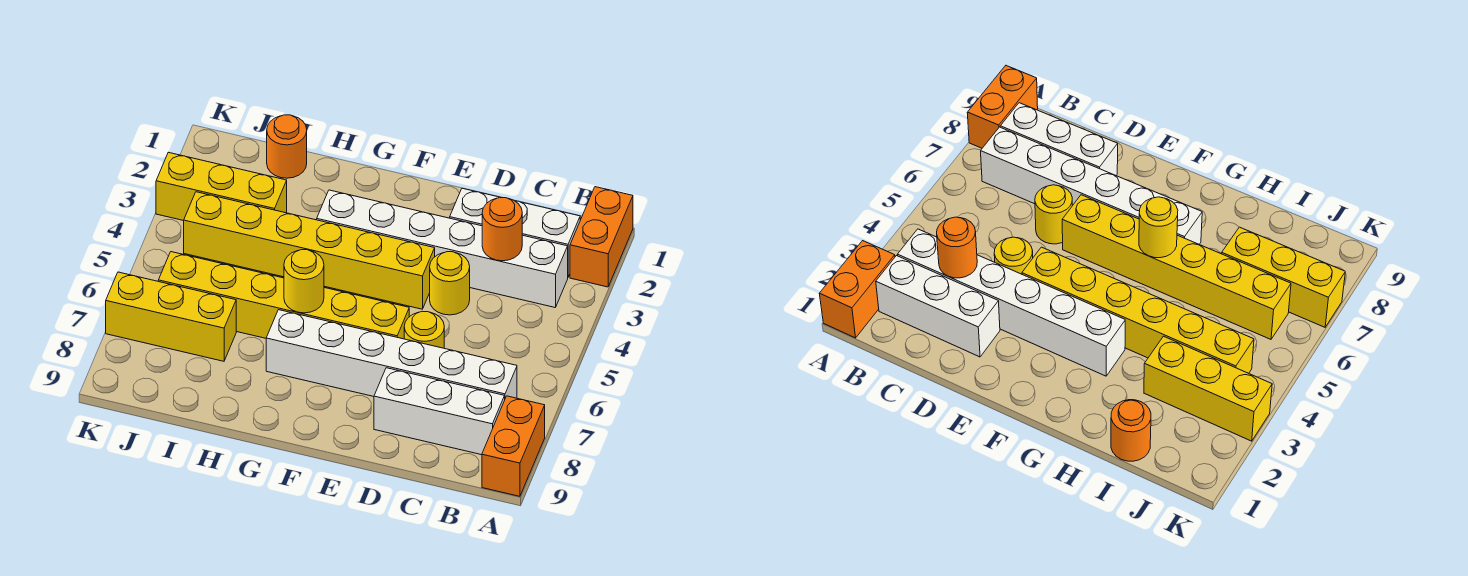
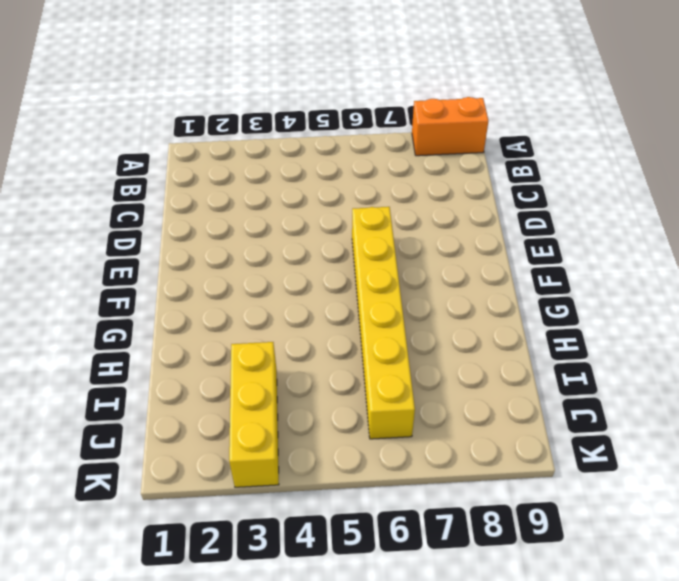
none -> orange 1x2 brick [570,187,633,287]
none -> white 1x3 brick [450,188,580,277]
none -> white 1x6 brick [317,190,568,307]

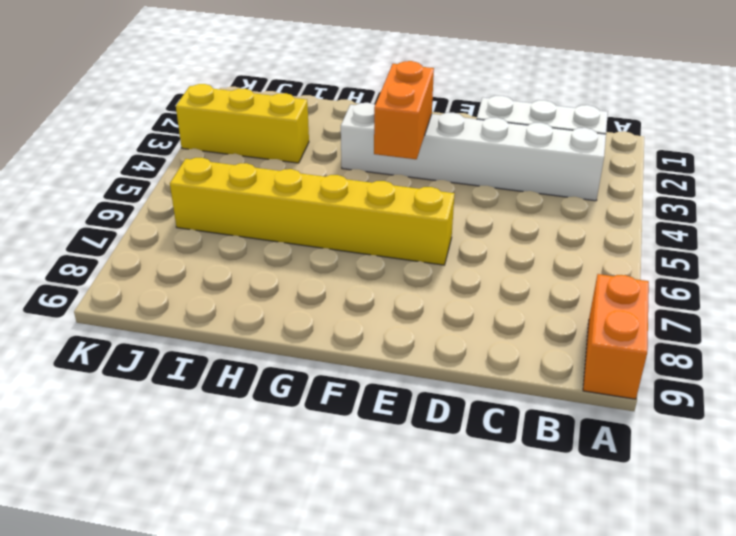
orange 1x2 brick [374,61,434,159] -> orange 1x2 brick moved to [570,187,633,287]
none -> white 1x6 brick [266,310,517,398]
none -> white 1x3 brick [374,368,505,455]
none -> yellow 1x1 round brick [430,252,470,315]

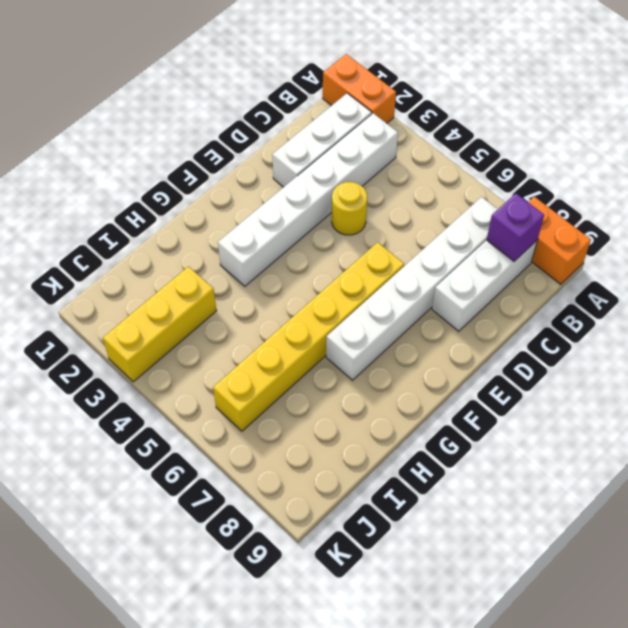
purple 1x1 brick [487,193,544,261] -> none
none -> yellow 1x1 round brick [404,311,444,348]
none -> yellow 1x6 brick [184,192,435,309]
none -> orange 1x1 round brick [267,115,307,178]

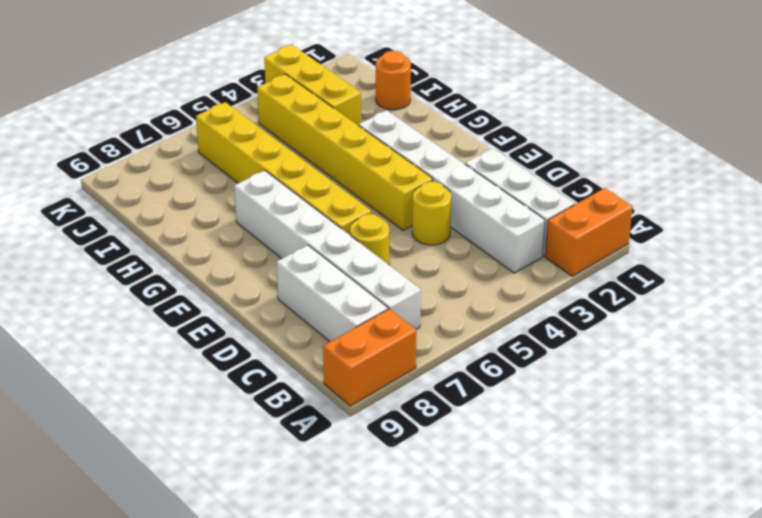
none -> yellow 1x3 brick [106,272,236,361]
none -> orange 1x1 round brick [482,197,522,261]
none -> yellow 1x1 round brick [284,250,324,313]

